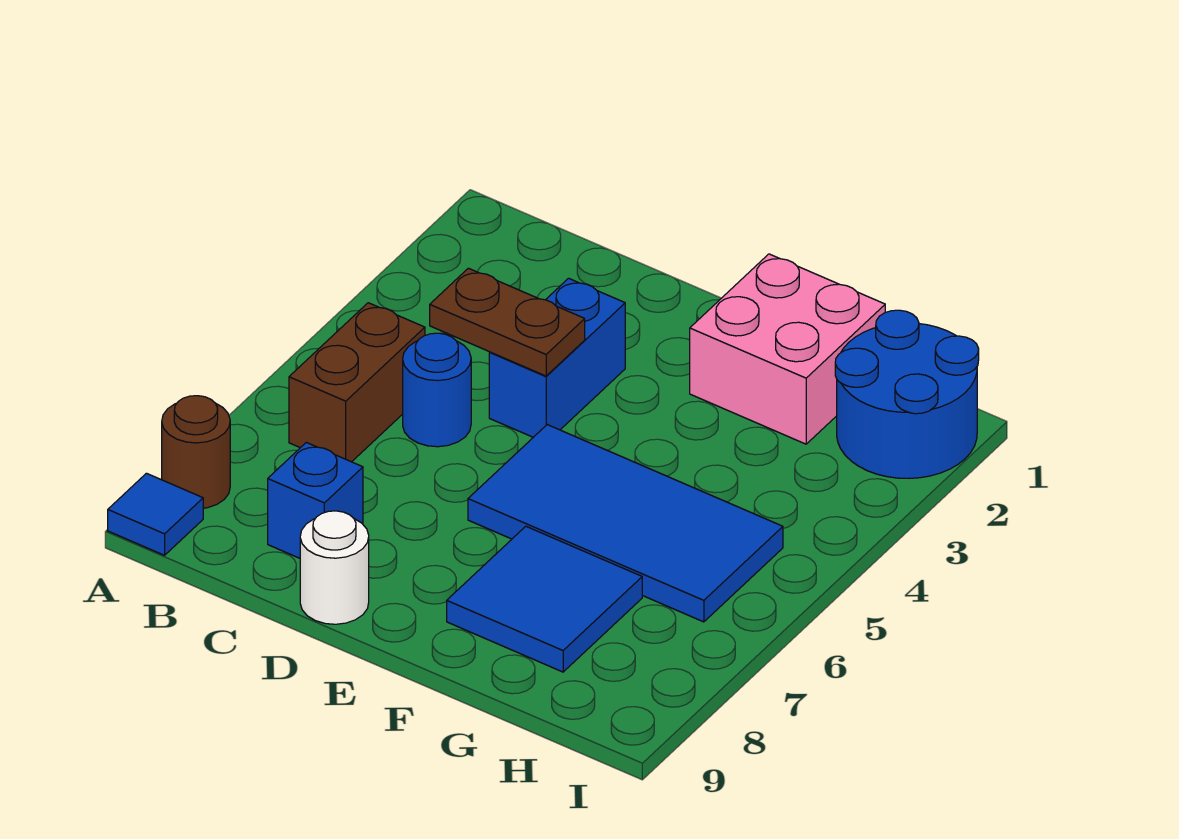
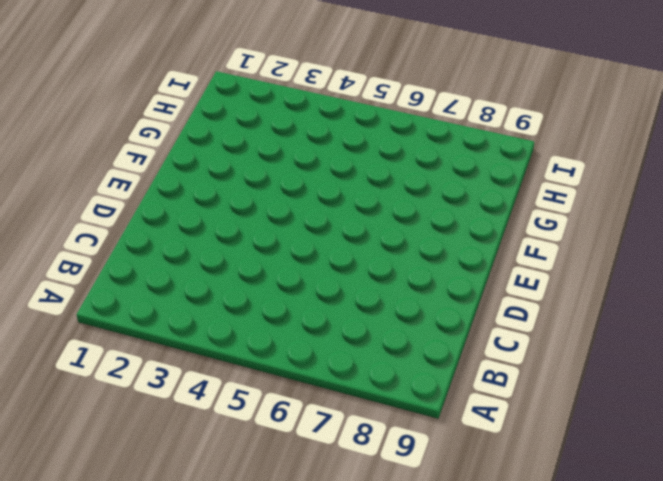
none -> brown 1x1 round brick [162,396,230,508]
none -> blue 1x1 tile [108,473,203,555]
none -> brown 1x2 brick [289,303,425,462]

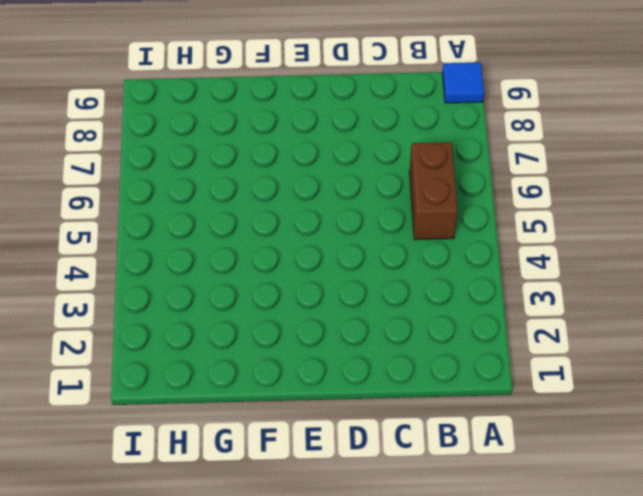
none -> brown 1x1 round brick [162,396,230,508]
none -> blue 1x1 round brick [403,333,471,447]
none -> blue 1x1 brick [268,442,363,558]

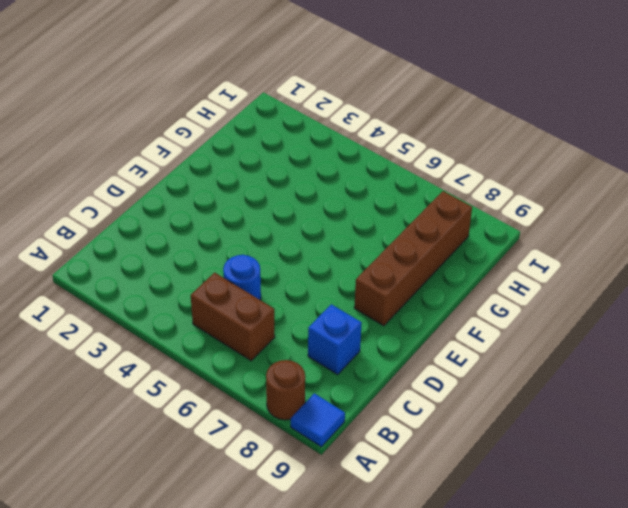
brown 1x4 brick [354,191,472,326] -> blue 2x2 tile [447,526,642,672]
none -> blue 1x2 brick [489,278,625,437]
none -> white 1x1 round brick [300,511,369,624]
none -> blue 2x4 tile [468,425,783,622]

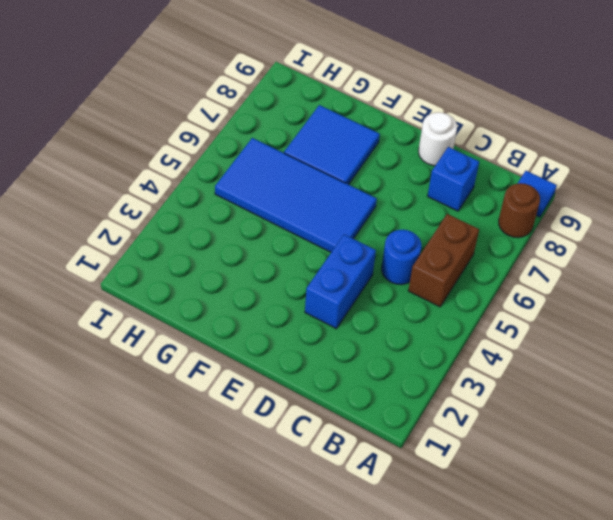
none -> pink 2x2 brick [690,254,885,444]
none -> blue 2x2 round brick [835,310,979,478]
none -> brown 1x2 plate [430,268,585,376]

